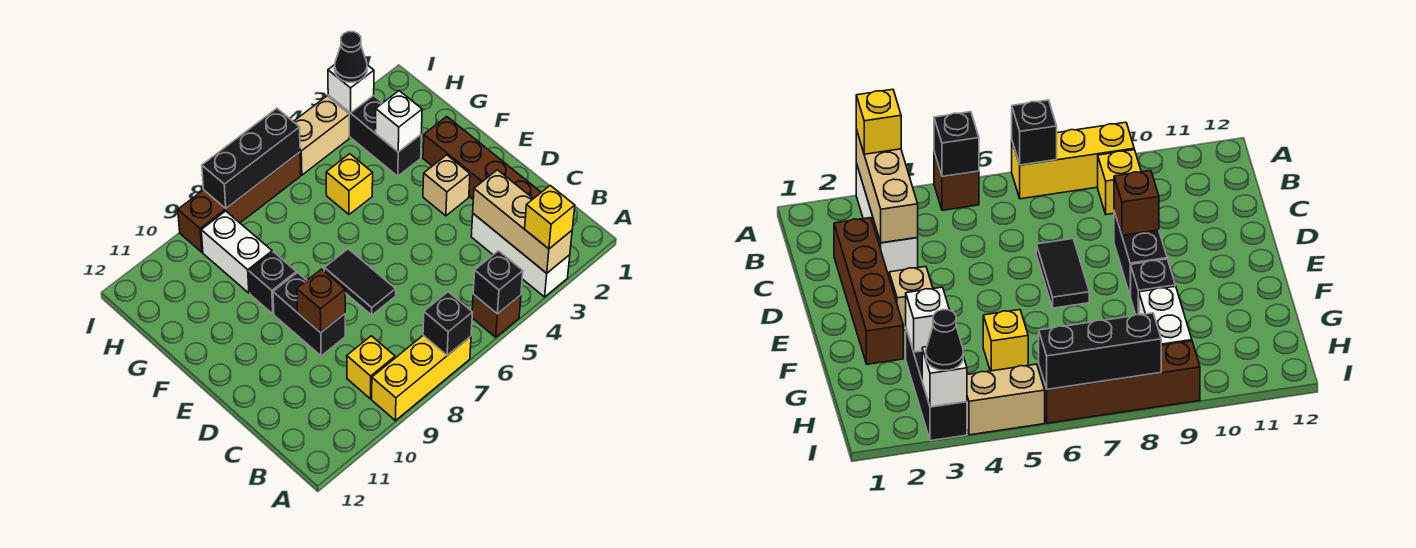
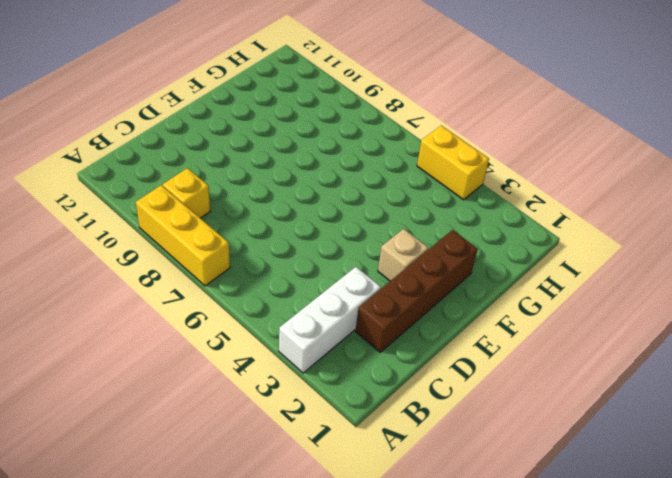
yellow 1x2 brick [417,126,489,200] -> tan 1x2 brick [293,96,350,175]
none -> brown 1x1 brick [472,294,521,337]
none -> black 1x2 tile [324,249,396,315]
none -> black 1x2 brick [273,273,345,356]

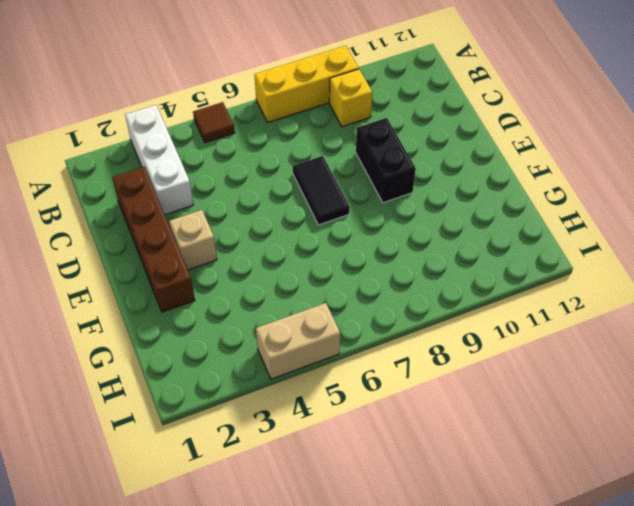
brown 1x1 tile [193,102,235,143] -> brown 1x1 brick [472,294,521,337]
none -> black 1x1 brick [249,252,296,314]
none -> black 1x3 brick [328,95,421,176]
none -> yellow 1x1 brick [326,154,373,215]

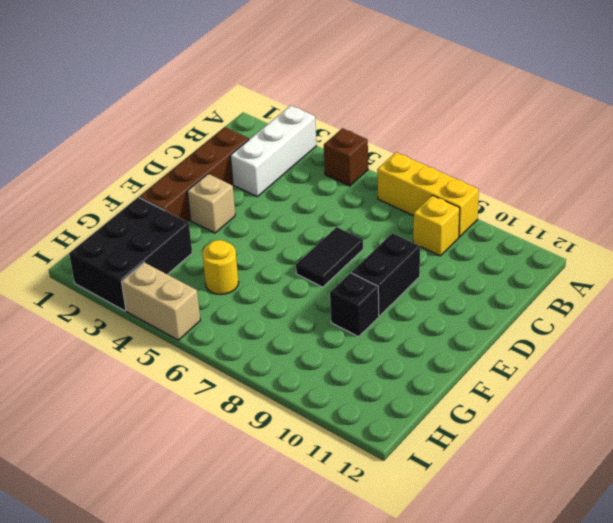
black 2x3 brick [69,197,192,311] -> black 1x3 brick [328,95,421,176]
yellow 1x1 round brick [202,240,239,295] -> yellow 1x1 brick [326,154,373,215]
none -> white 1x2 brick [201,211,272,293]
none -> brown 1x4 brick [178,152,301,252]
none -> tan 1x3 brick [473,170,572,273]

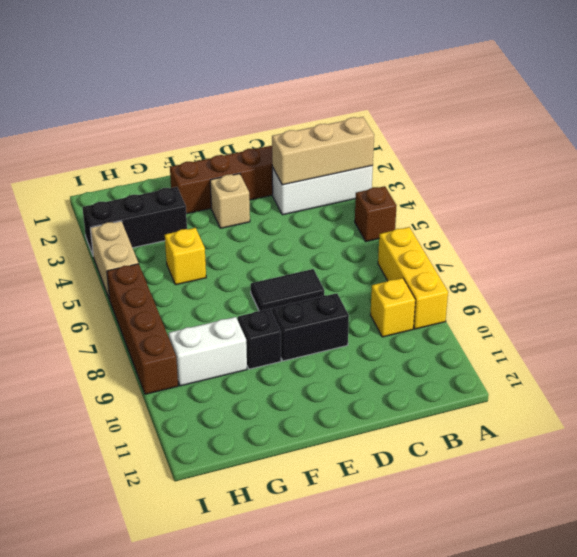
none -> black 1x1 brick [473,251,523,314]
none -> black 1x1 brick [423,292,473,355]
none -> brown 1x1 brick [297,269,345,332]

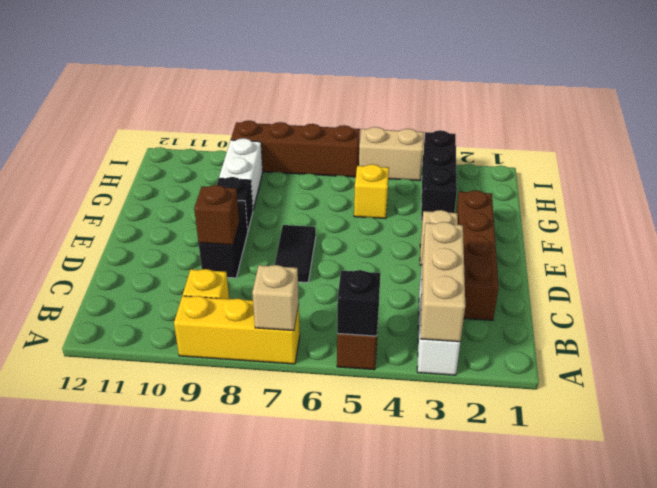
tan 1x1 brick [252,265,299,331] -> black 1x1 brick [423,292,473,355]
none -> white 1x1 brick [376,91,422,152]
none -> white 1x1 brick [328,65,374,113]
none -> black 1x3 brick [202,109,300,208]

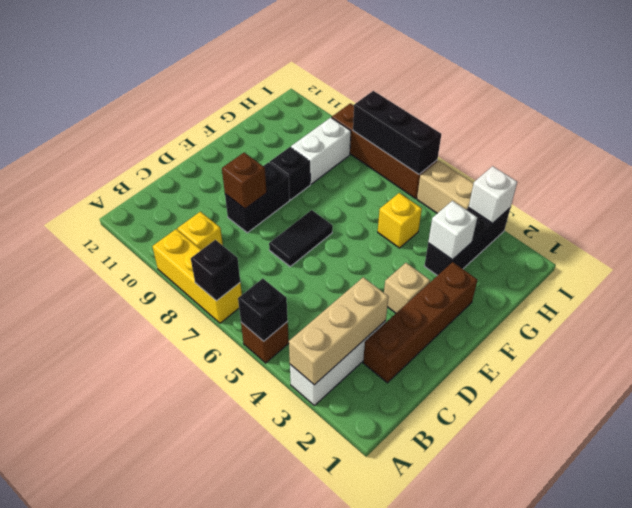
none -> yellow 1x1 brick [525,186,575,249]
none -> black 1x1 cone [335,32,367,82]

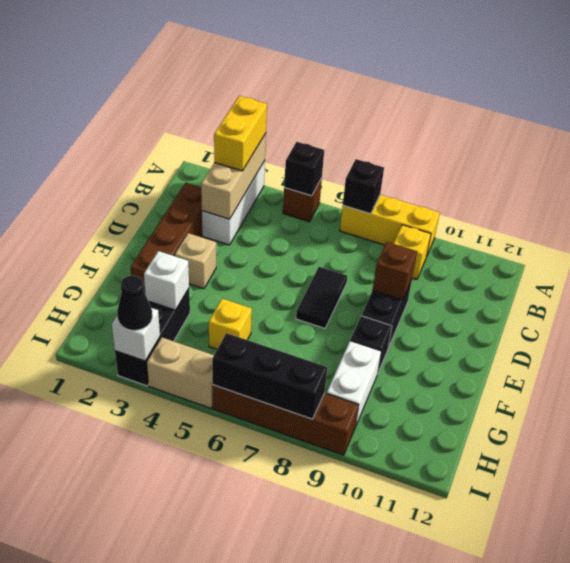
yellow 1x2 brick [214,96,267,171] -> yellow 1x1 brick [525,186,575,249]

